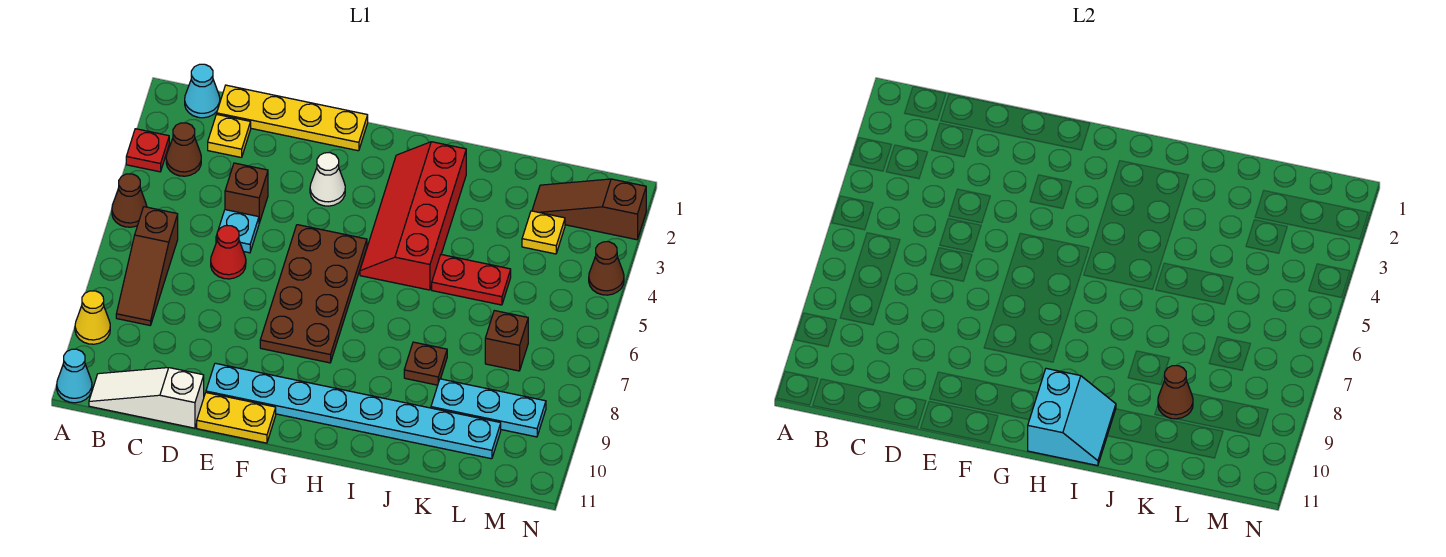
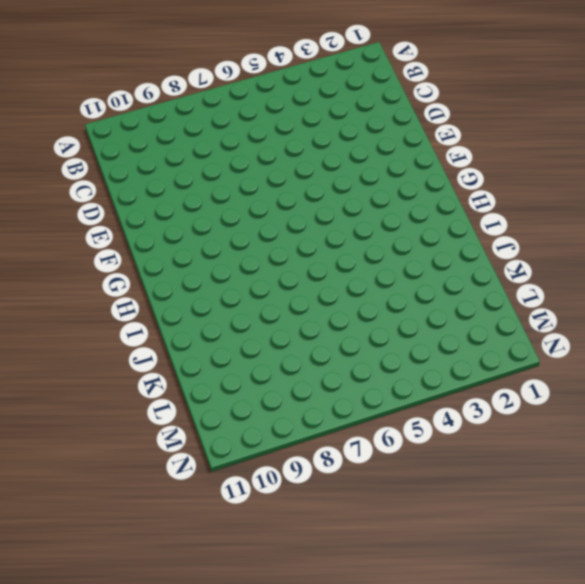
none -> red 1x1 plate [126,129,169,172]
none -> brown 1x1 cone [112,174,147,227]
none -> yellow 1x1 cone [75,291,110,344]

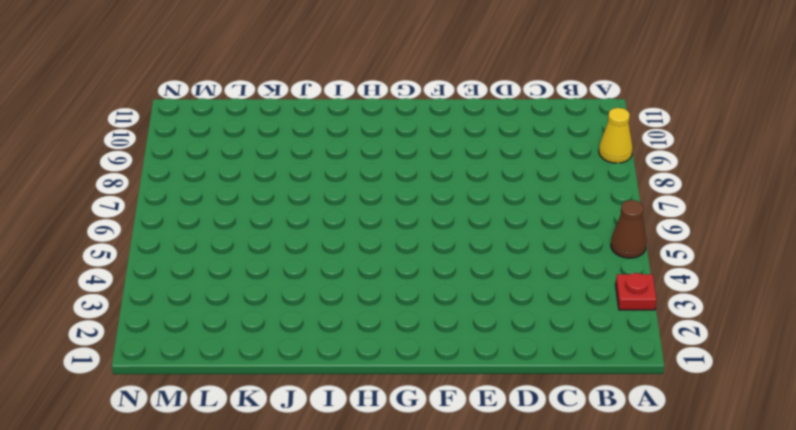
none -> cyan 1x1 cone [57,349,92,403]
none -> cyan 1x1 cone [185,64,220,118]
none -> brown 1x1 cone [166,123,201,176]

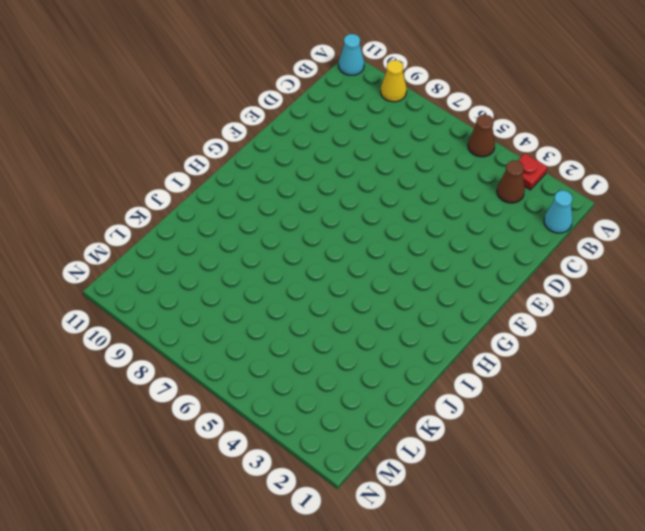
none -> brown 1x3 slope [116,207,178,325]
none -> white 1x3 slope [89,368,204,428]
none -> yellow 1x4 plate [217,85,368,151]

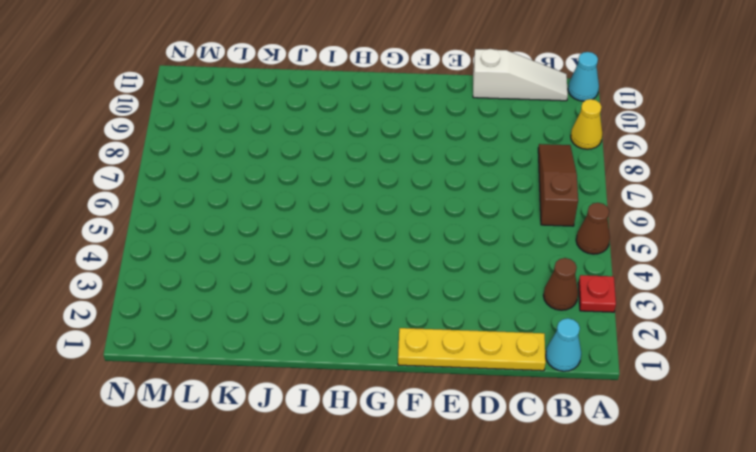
none -> yellow 1x1 plate [208,114,251,158]
none -> brown 1x1 brick [225,163,268,223]
none -> cyan 1x1 plate [216,210,259,253]

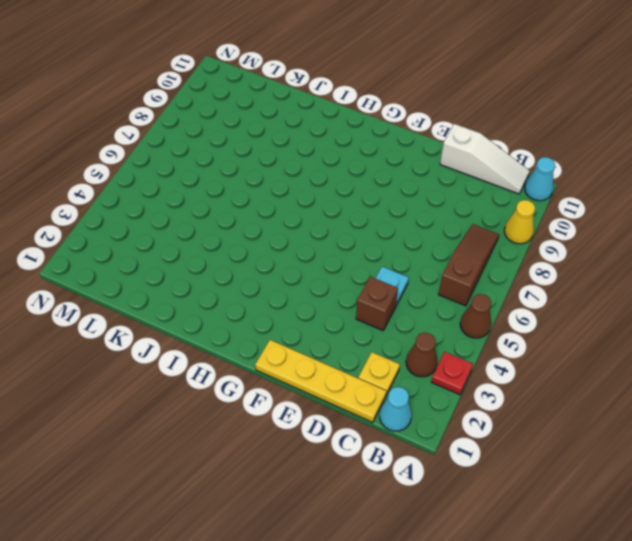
none -> red 1x1 cone [211,226,246,279]
none -> cyan 1x8 plate [206,363,501,459]
none -> yellow 1x2 plate [197,393,276,443]

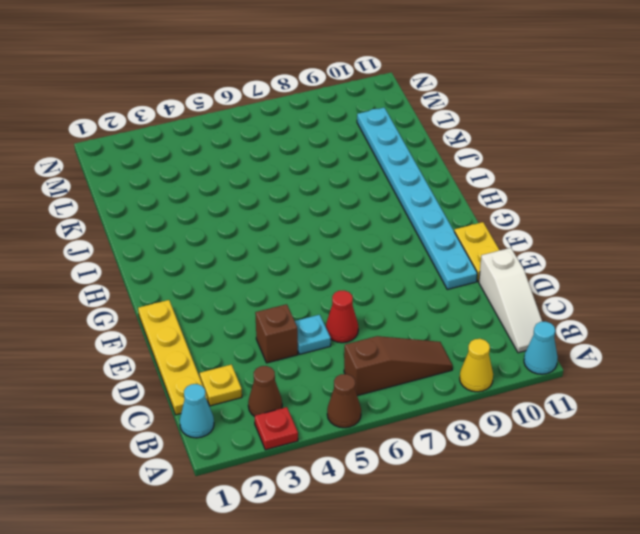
none -> white 1x1 cone [310,153,345,206]
none -> brown 2x4 plate [260,225,367,363]
none -> red 2x4 slope [360,142,466,290]

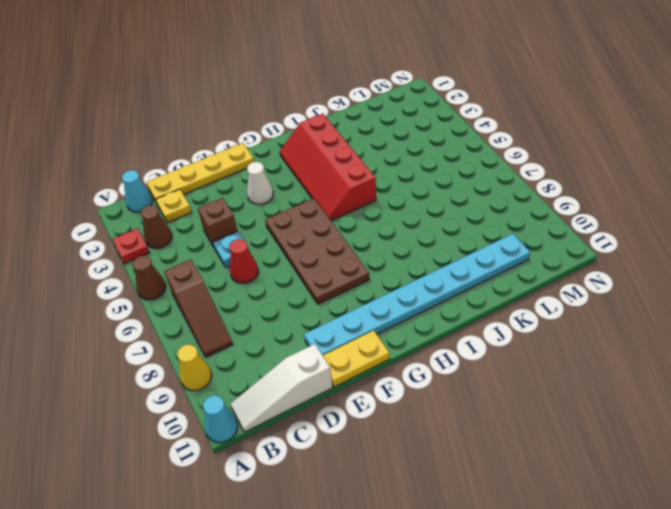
none -> red 1x2 plate [432,255,511,305]
none -> brown 1x1 plate [404,342,447,385]
none -> cyan 1x3 plate [431,379,546,437]

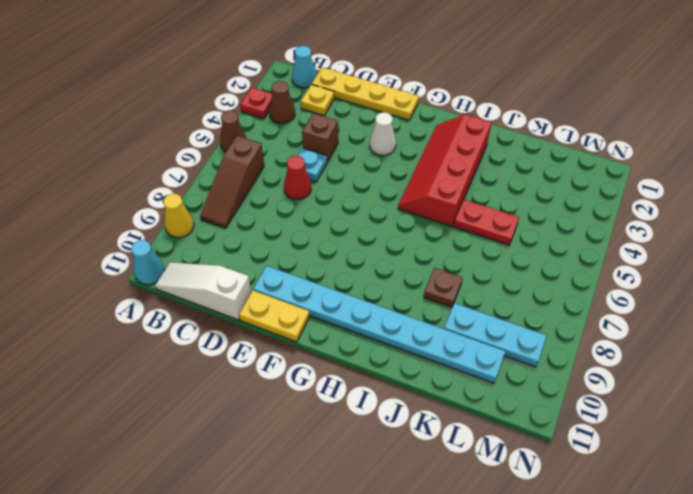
none -> brown 2x4 plate [260,225,367,363]
none -> brown 1x3 slope [532,179,646,240]
none -> yellow 1x1 plate [522,211,565,254]

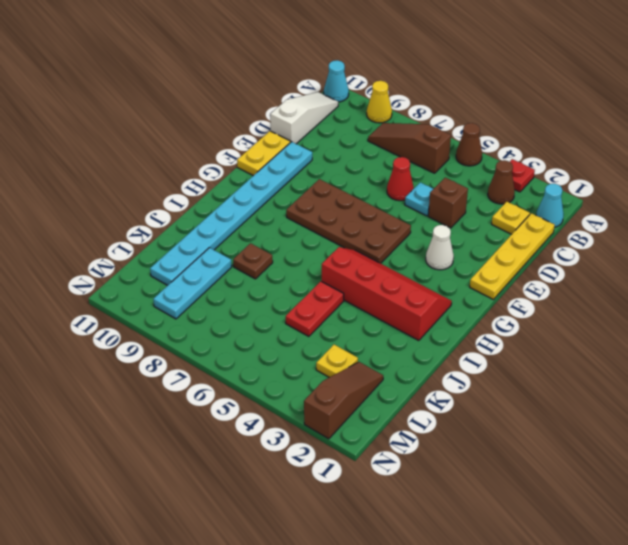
none -> brown 1x1 brick [485,311,528,371]
none -> brown 1x1 cone [589,242,624,295]
none -> cyan 2x2 slope [1028,368,1116,466]

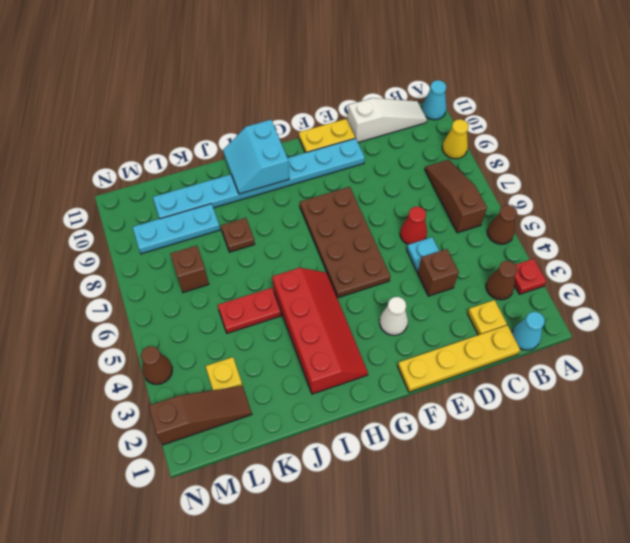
none -> brown 1x1 cone [1158,366,1193,419]

